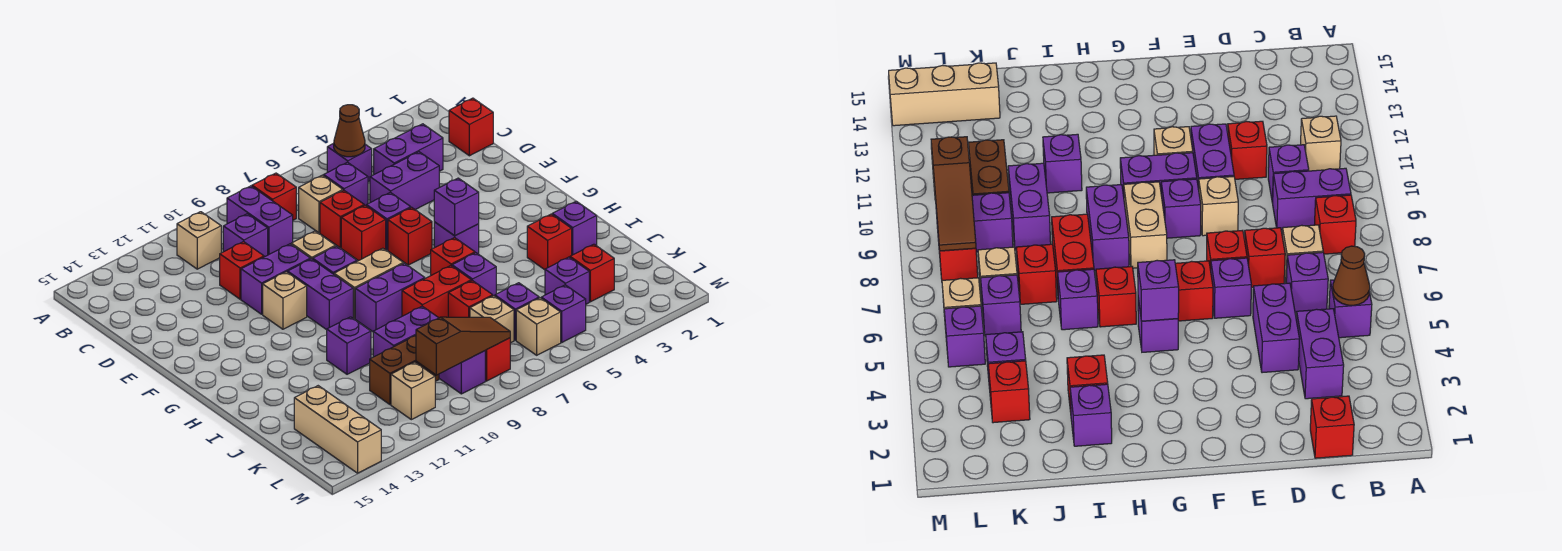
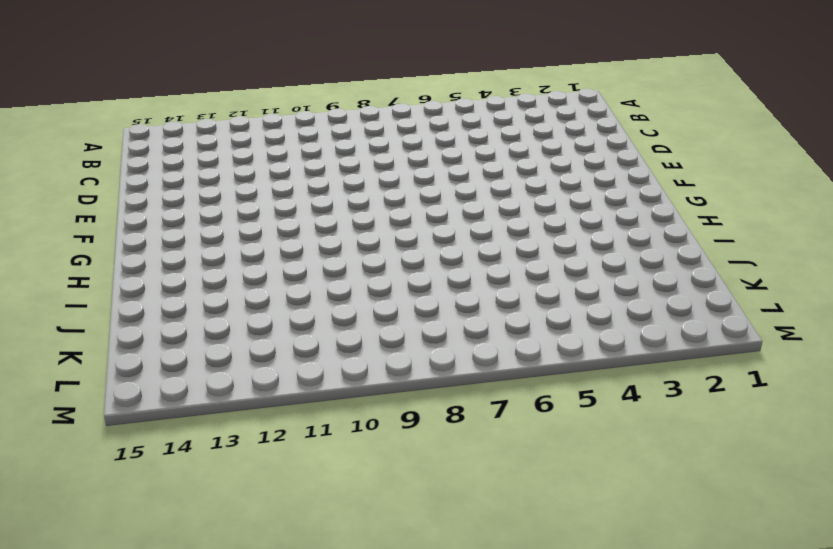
none -> purple 1x1 brick [327,143,372,182]
none -> red 1x1 brick [252,173,296,220]
none -> purple 1x2 brick [227,186,293,255]
none -> tan 1x1 brick [177,212,221,269]

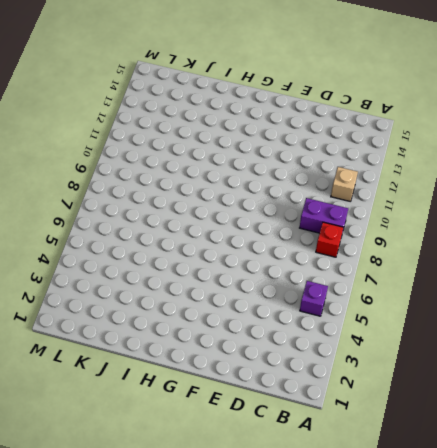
none -> red 1x1 brick [449,98,493,156]
none -> purple 1x2 brick [374,124,443,174]
none -> purple 1x1 brick [324,162,368,205]
none -> tan 1x1 brick [299,175,343,233]

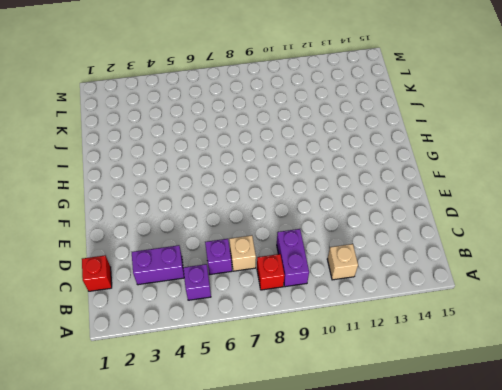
none -> purple 1x1 brick [223,214,268,257]
none -> purple 1x2 brick [370,152,439,210]
none -> red 1x1 brick [320,190,364,248]
none -> red 1x1 brick [220,242,264,299]

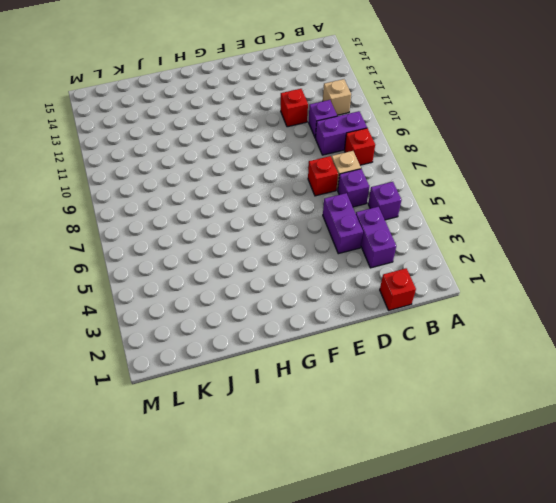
none -> purple 1x1 brick [366,192,411,250]
none -> red 1x1 brick [341,205,386,261]
none -> tan 1x1 brick [291,231,336,259]
none -> purple 1x2 brick [241,244,310,314]

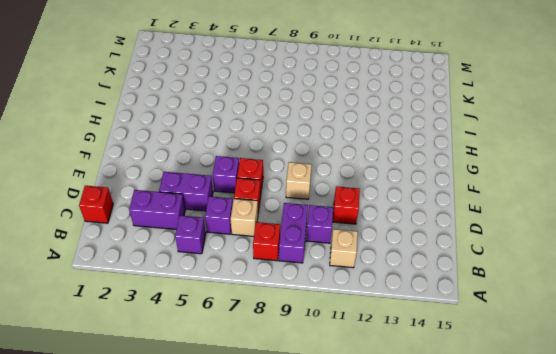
none -> purple 1x2 brick [241,244,310,314]
none -> red 1x1 brick [388,208,432,265]
none -> purple 1x1 brick [313,246,357,274]
none -> purple 1x2 brick [288,259,353,330]

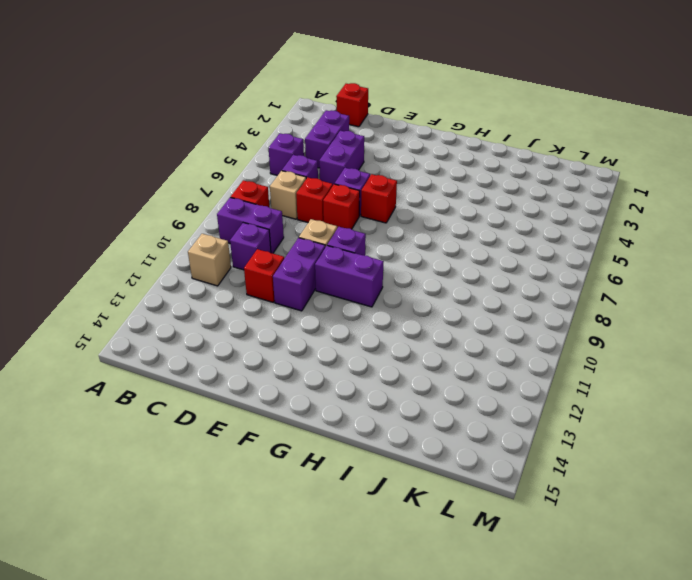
none -> tan 1x1 brick [263,272,307,329]
none -> purple 1x1 brick [434,222,479,254]
none -> tan 1x2 brick [334,248,403,319]
none -> red 1x1 brick [431,238,475,275]

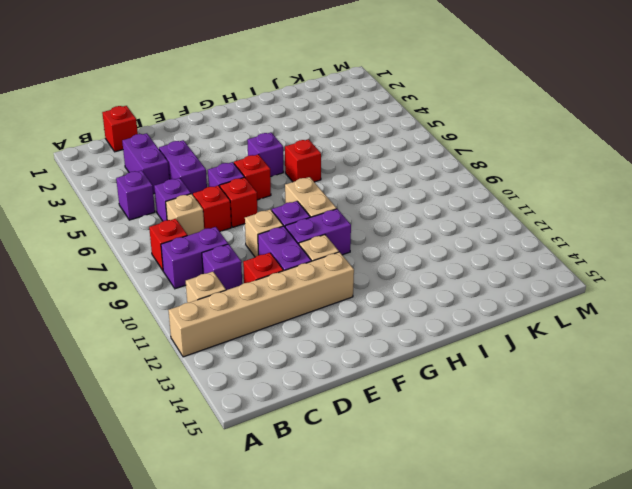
tan 1x6 brick [168,252,354,357] -> none
none -> purple 1x2 brick [355,263,425,332]
none -> purple 1x1 brick [552,201,597,255]
none -> red 1x1 brick [527,214,572,270]
none -> purple 1x1 brick [452,253,496,296]

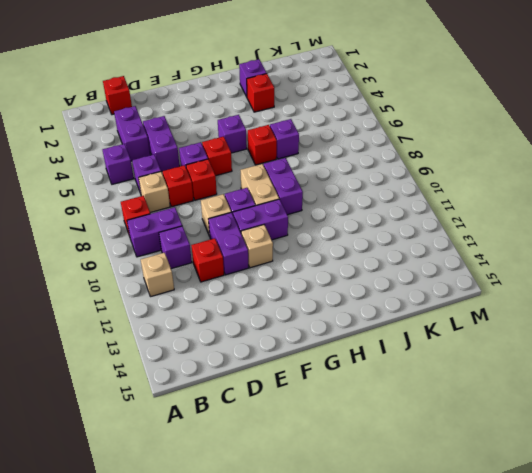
none -> red 1x2 brick [402,266,471,318]
none -> purple 1x1 brick [327,317,371,374]
none -> red 1x1 brick [448,281,493,317]
none -> purple 1x2 brick [373,306,438,357]

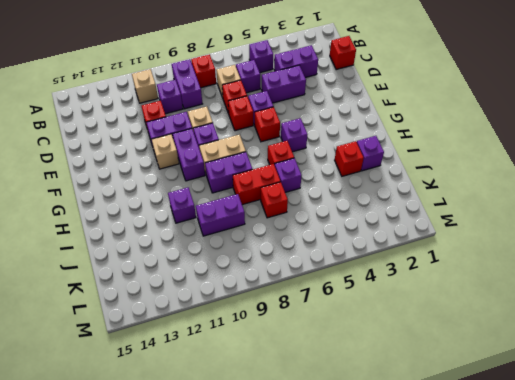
none -> red 1x1 brick [570,244,614,302]
none -> purple 1x1 brick [545,257,589,304]
none -> purple 1x1 brick [495,283,539,340]
none -> tan 1x1 brick [470,296,514,343]

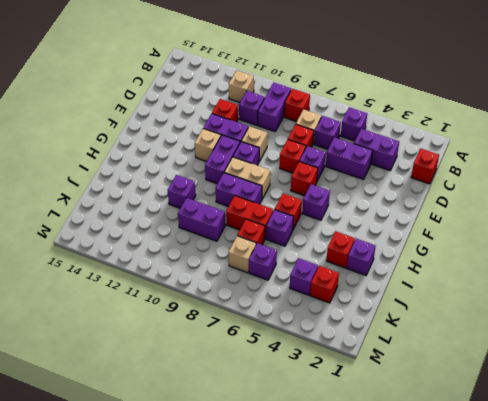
none -> purple 1x2 brick [439,351,485,394]
none -> brown 1x2 brick [370,336,439,404]
none -> tan 1x3 brick [294,386,381,473]
none -> purple 1x1 brick [541,285,586,342]

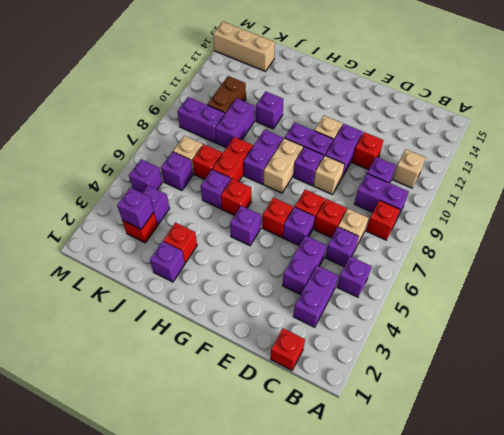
purple 1x1 brick [117,188,154,229] -> purple 1x1 brick moved to [434,178,479,236]
none -> tan 1x1 brick [516,298,561,355]
none -> red 1x1 brick [485,338,510,381]
none -> tan 1x1 brick [391,362,435,420]
none -> brown 1x1 cone [334,105,365,157]

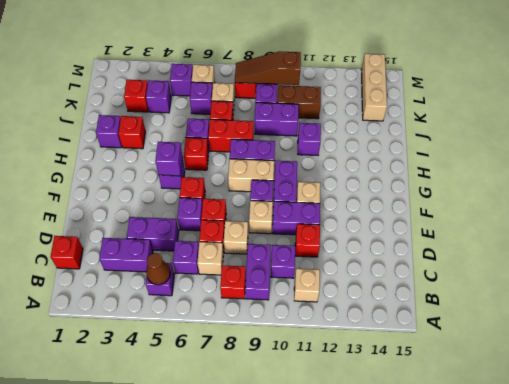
tan 1x1 brick [224,221,248,254] -> tan 1x1 brick moved to [391,362,435,420]

